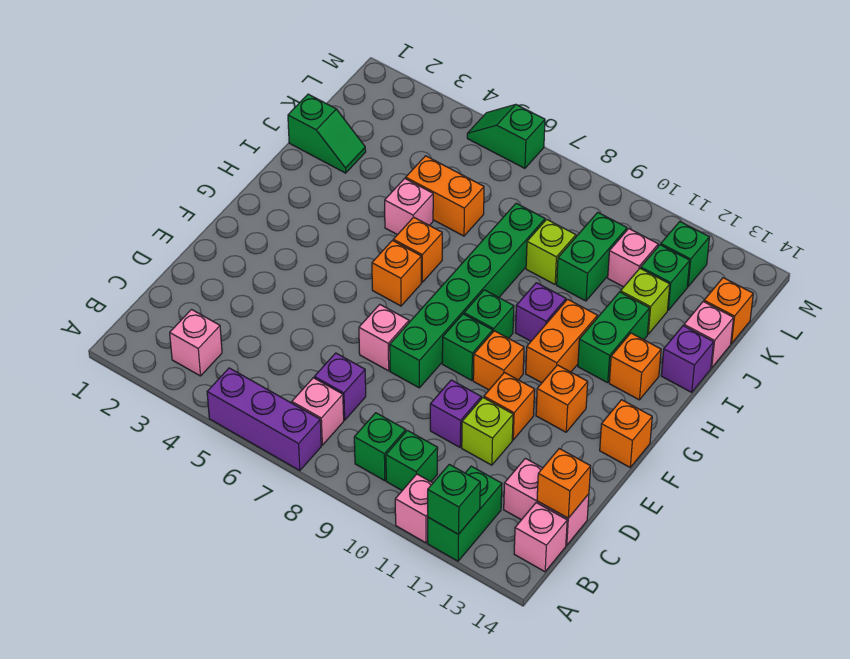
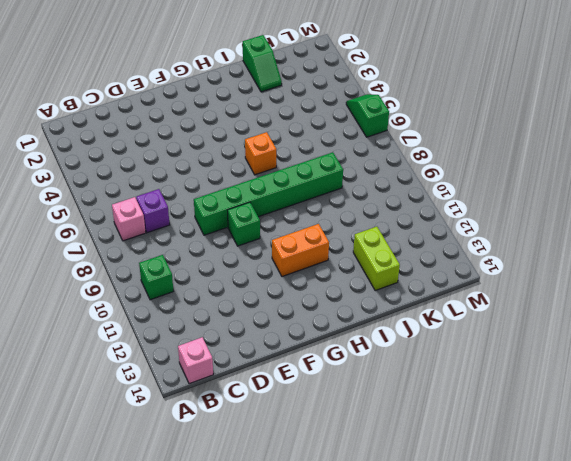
lime 1x2 brick [353,227,400,290] -> lime 1x1 brick [620,268,670,334]
none -> purple 1x3 brick [207,368,321,471]
none -> pink 1x1 brick [395,474,433,543]
none -> green 1x2 brick [428,466,502,561]
none -> pink 1x1 brick [170,310,222,376]

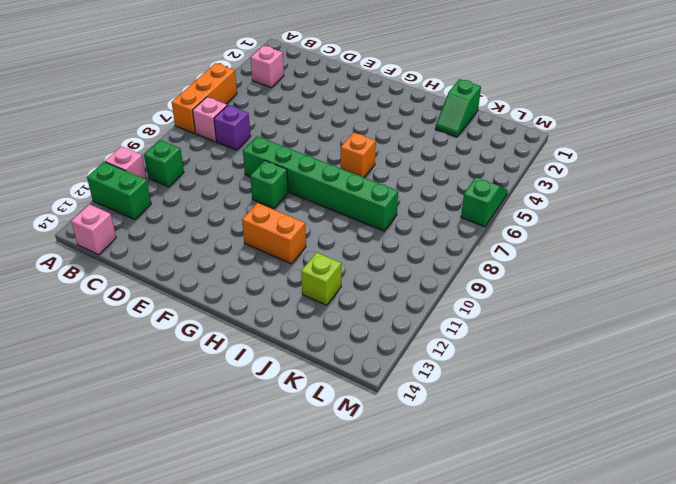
orange 1x3 brick [172,63,237,133] -> purple 1x3 brick [207,368,321,471]
none -> green 1x1 brick [354,413,406,481]
none -> pink 1x2 brick [504,458,589,545]
none -> purple 1x1 brick [430,380,481,447]
none -> lime 1x1 brick [462,398,513,465]

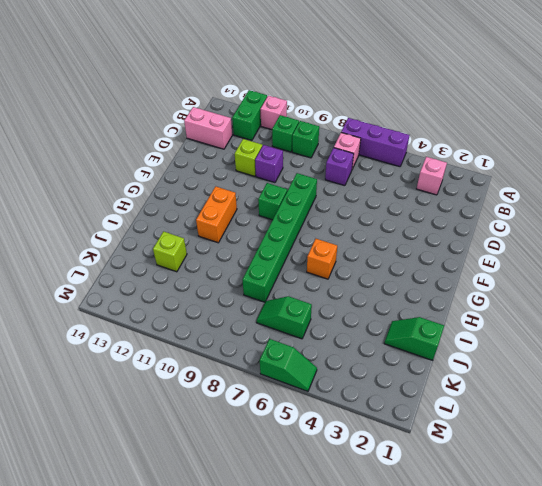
green 1x2 slope [257,296,312,339] -> none
none -> pink 1x1 brick [514,503,567,572]
none -> pink 1x1 brick [359,305,409,371]
none -> orange 1x1 brick [484,373,535,440]
none -> orange 1x1 brick [473,331,524,390]

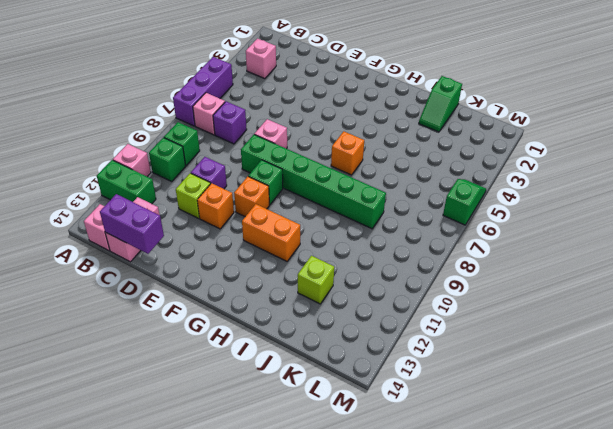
purple 1x2 brick [100,194,164,254] -> orange 1x1 brick [537,449,591,518]
none -> orange 1x1 brick [536,365,588,432]
none -> orange 1x1 brick [600,400,652,467]
none -> orange 1x1 brick [372,241,421,306]
none -> green 1x1 brick [464,290,514,338]

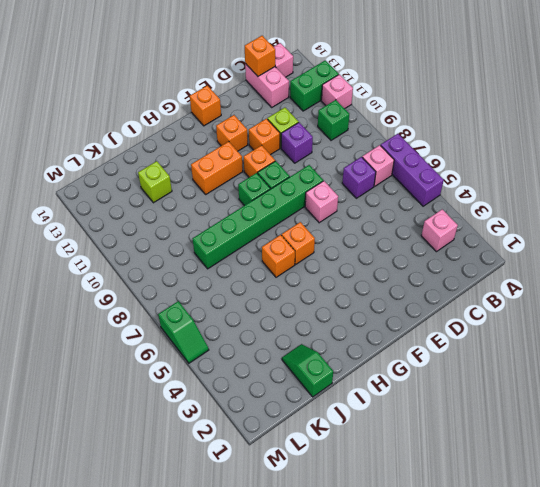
none -> green 1x1 brick [354,413,406,481]
none -> purple 1x1 brick [515,283,566,341]
none -> green 1x2 brick [578,292,650,383]
none -> orange 1x1 brick [609,333,661,400]

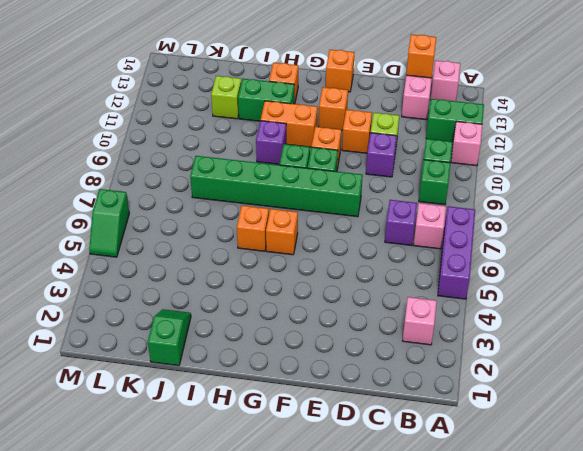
none -> pink 1x1 brick [359,305,409,371]
none -> pink 1x1 brick [385,178,433,235]
none -> purple 1x1 brick [661,326,714,392]
none -> orange 1x2 brick [406,156,484,236]

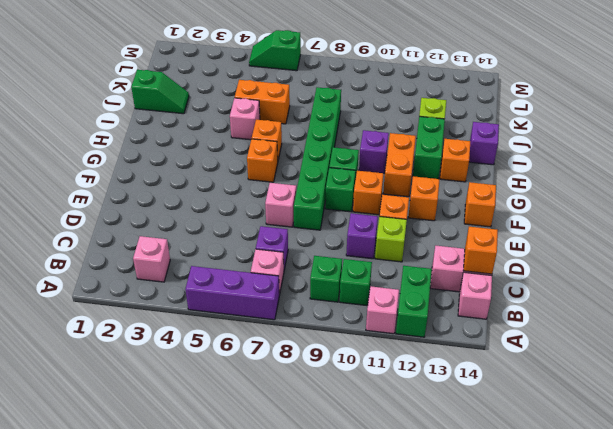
none -> lime 1x1 brick [526,219,576,284]
none -> green 1x2 brick [557,212,627,301]
none -> pink 1x1 brick [684,302,734,368]
none -> pink 1x1 brick [608,229,658,287]

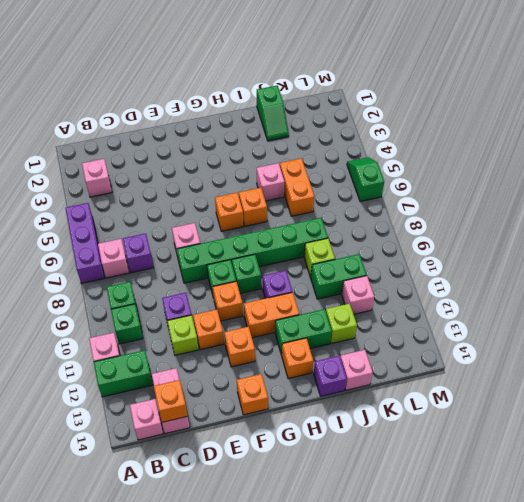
none -> green 1x1 brick [641,245,690,310]
none -> orange 1x1 brick [704,278,753,344]
none -> green 1x1 brick [661,222,709,287]
none -> green 1x1 brick [428,464,480,534]

